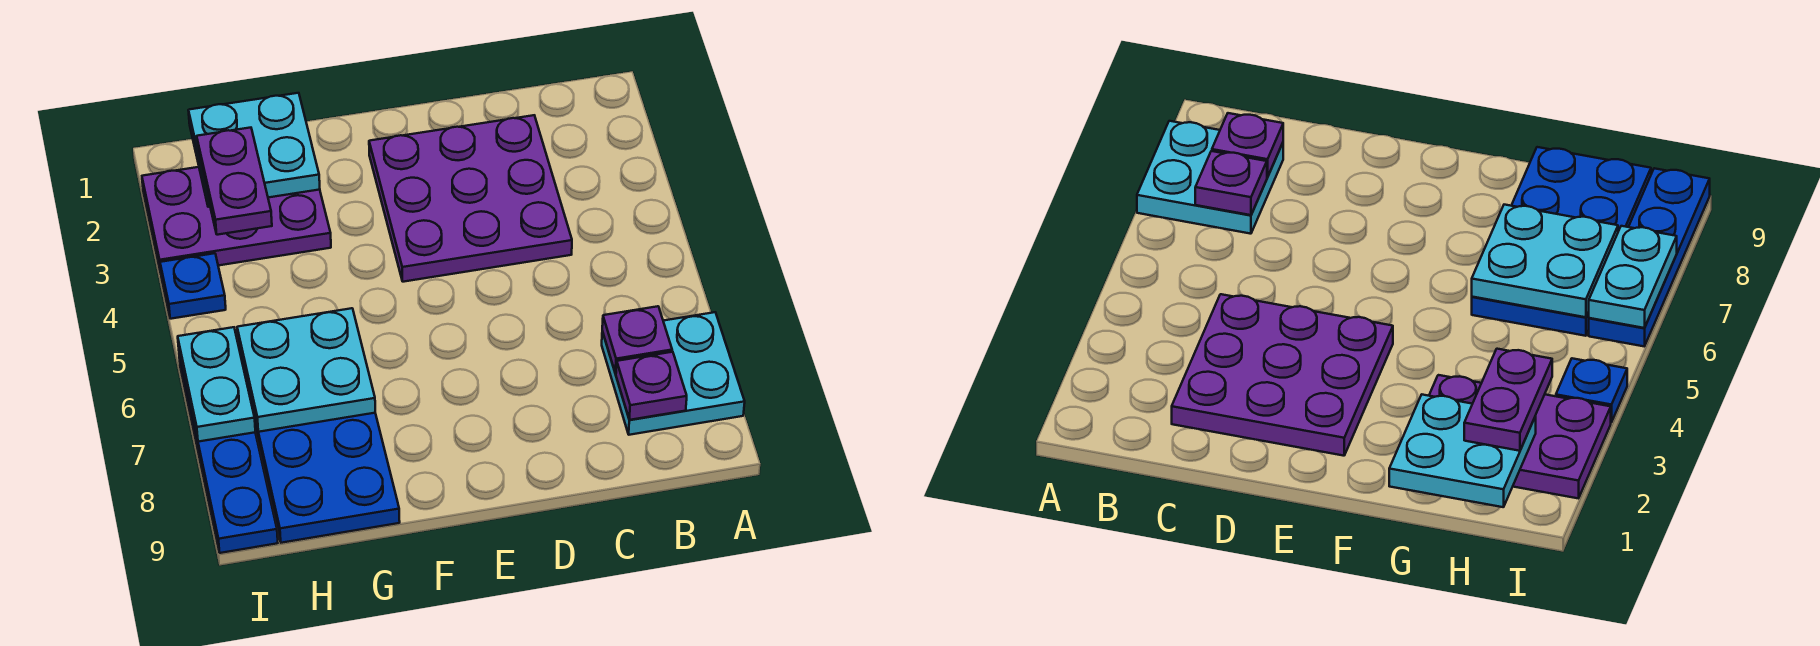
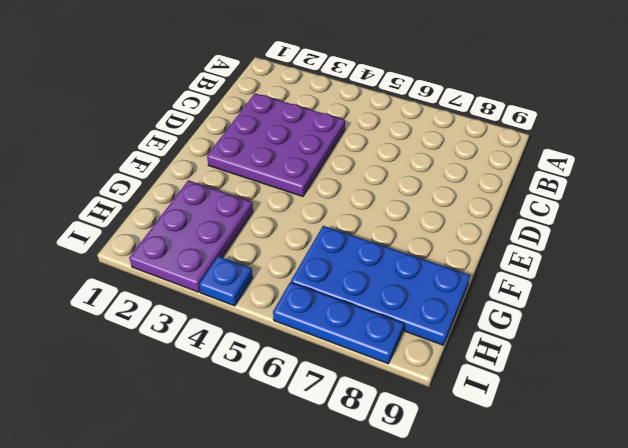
blue 1x3 plate [273,282,404,364] -> blue 1x4 plate [179,354,278,553]
none -> cyan 2x2 plate [602,312,745,435]
none -> purple 1x1 plate [602,306,672,373]
none -> purple 1x1 plate [616,352,687,420]

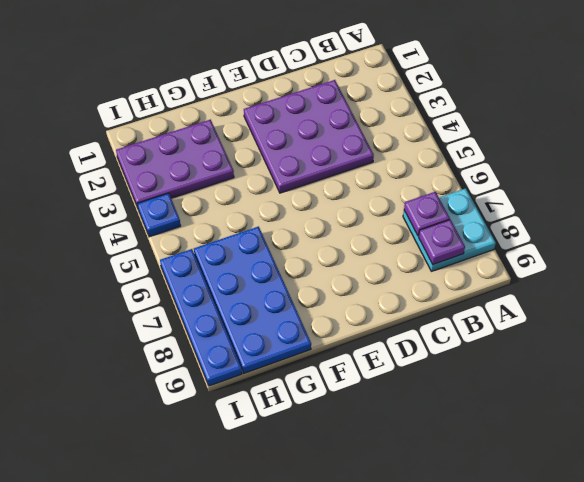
none -> cyan 2x2 plate [188,93,320,207]
none -> cyan 2x2 plate [237,308,375,432]
none -> cyan 1x2 plate [178,327,255,442]

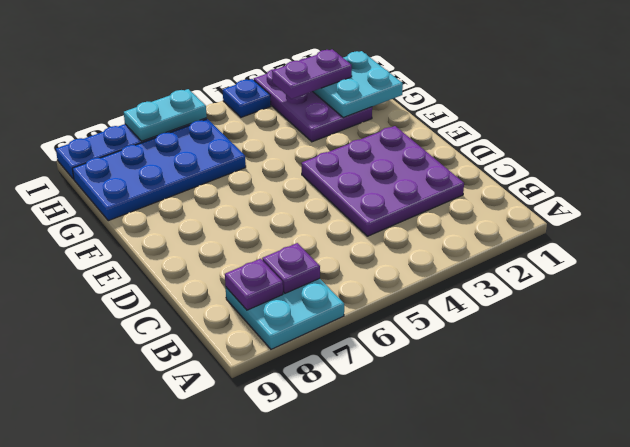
none -> cyan 2x2 plate [237,308,375,432]

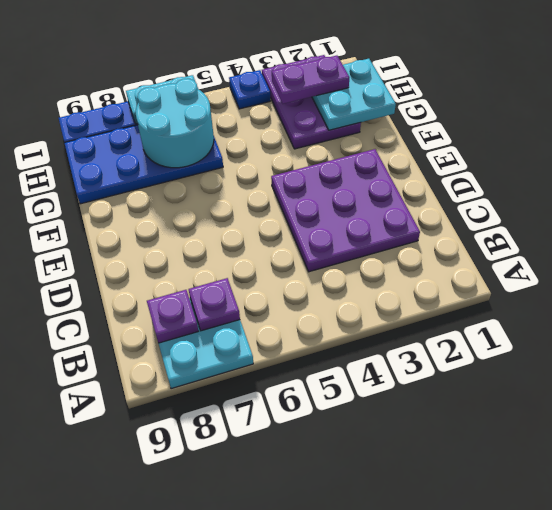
cyan 2x2 round brick [136,79,214,168] -> cyan 2x2 plate [237,308,375,432]

